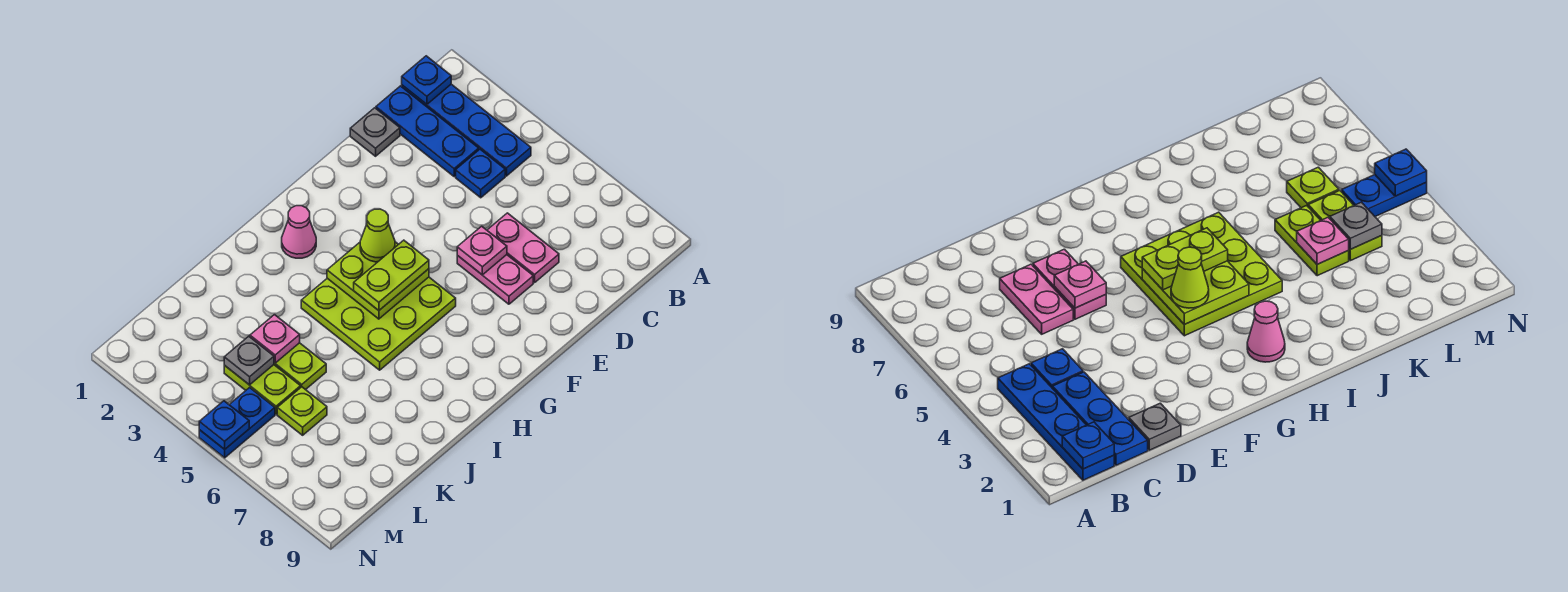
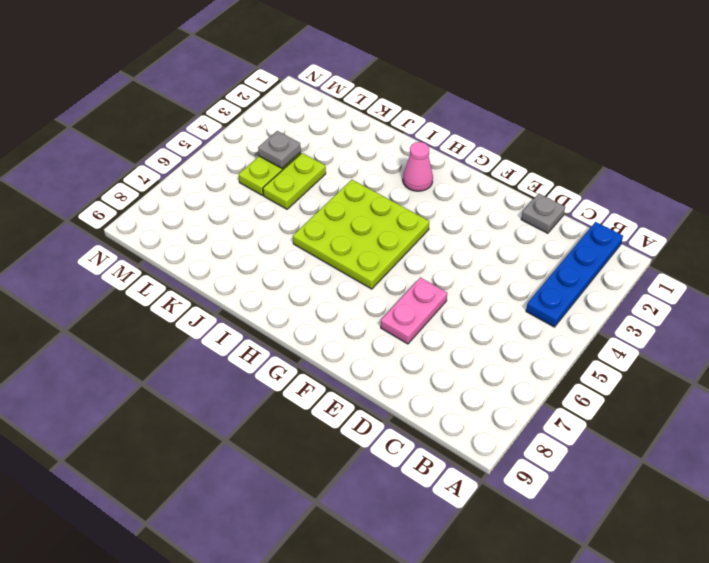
none -> blue 1x3 plate [376,86,479,176]
none -> blue 1x1 plate [456,149,505,198]
none -> pink 1x2 plate [487,213,559,282]

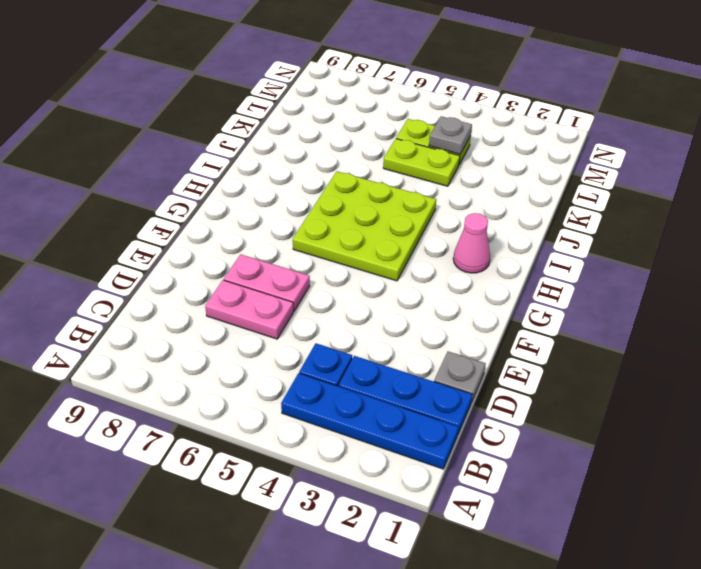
none -> lime 1x1 plate [277,387,327,435]
none -> blue 1x2 plate [199,388,275,458]
none -> blue 1x1 plate [402,56,451,104]

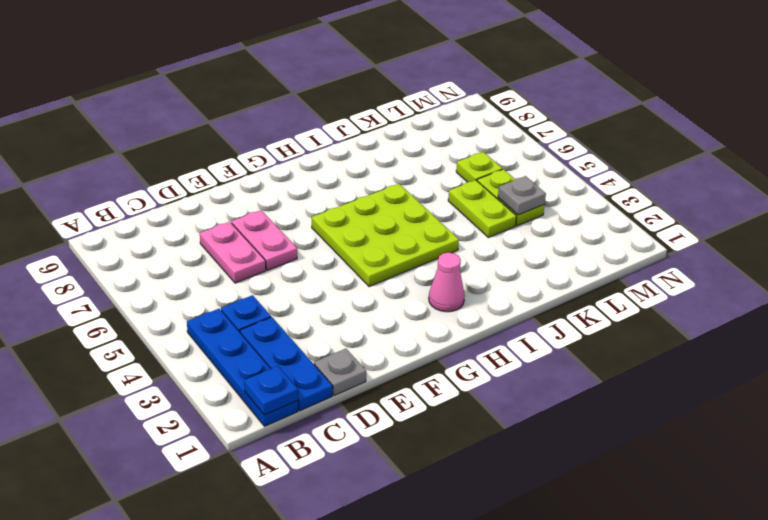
none -> blue 1x2 plate [199,388,275,458]
none -> pink 1x1 plate [457,226,507,275]
none -> lime 2x2 plate [327,242,429,319]

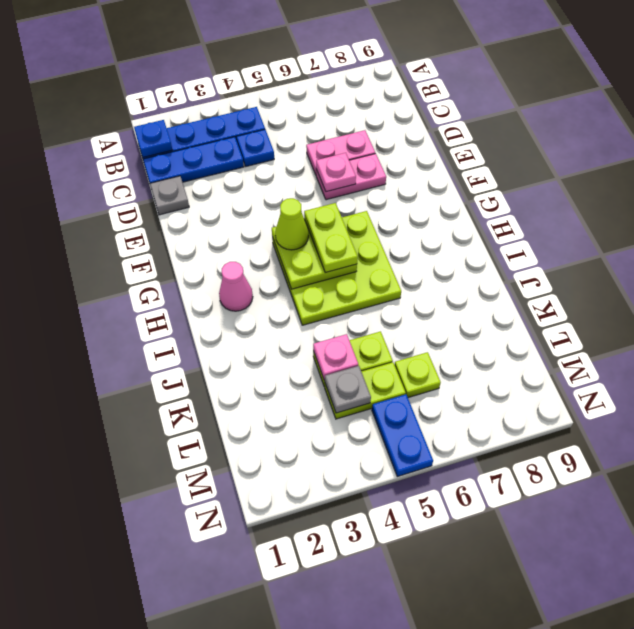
none -> blue 1x1 plate [199,401,249,449]

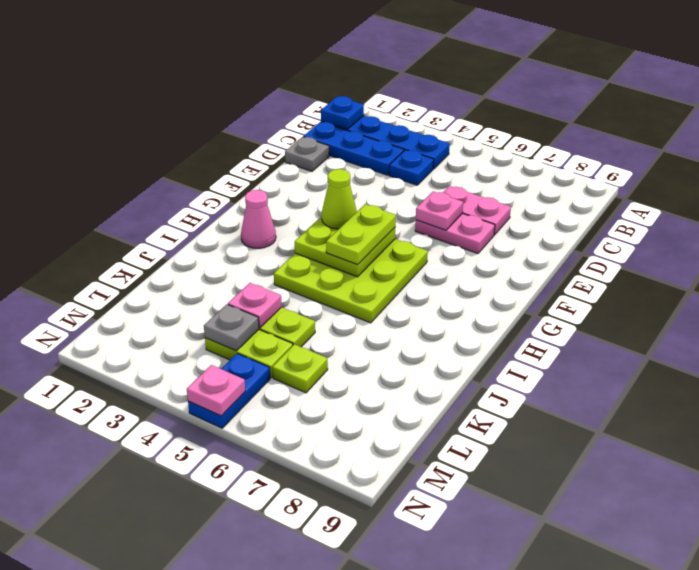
pink 1x1 plate [187,365,245,416] -> blue 1x1 plate [199,401,249,449]

